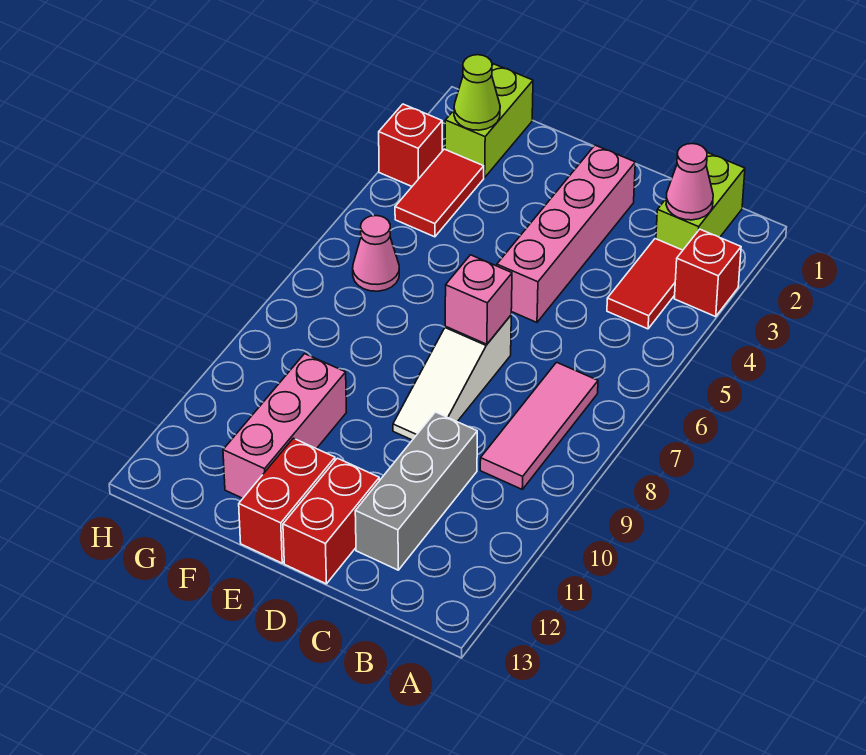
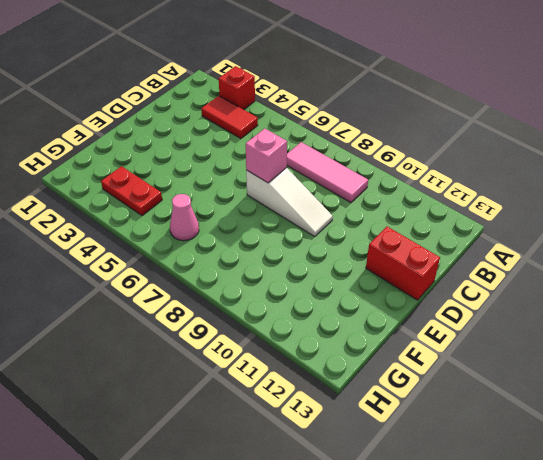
red 1x2 plate [101,166,162,216] -> red 1x2 tile [395,149,484,237]
none -> lime 1x2 brick [656,153,745,250]
none -> grey 1x3 brick [355,412,477,570]
none -> pink 1x4 brick [497,145,635,322]

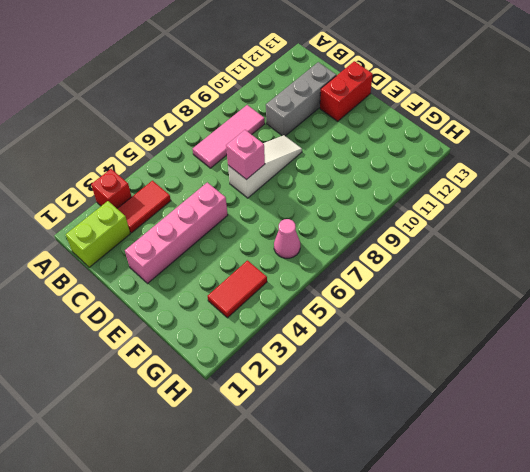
none -> red 1x2 brick [239,438,335,563]
none -> pink 1x3 brick [223,354,346,498]
none -> lime 1x2 brick [445,64,533,177]

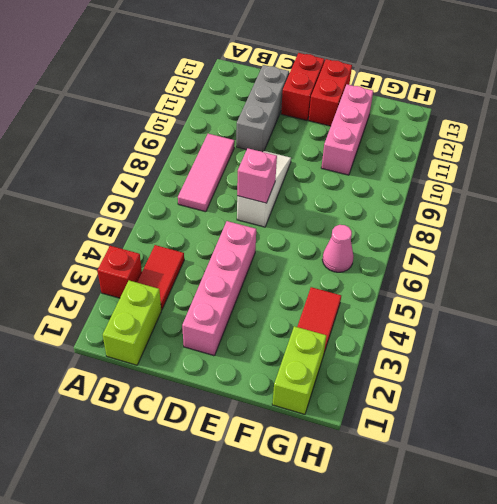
none -> red 1x1 brick [379,104,442,186]
none -> pink 1x1 cone [666,144,713,220]
none -> lime 1x1 cone [454,55,500,130]

